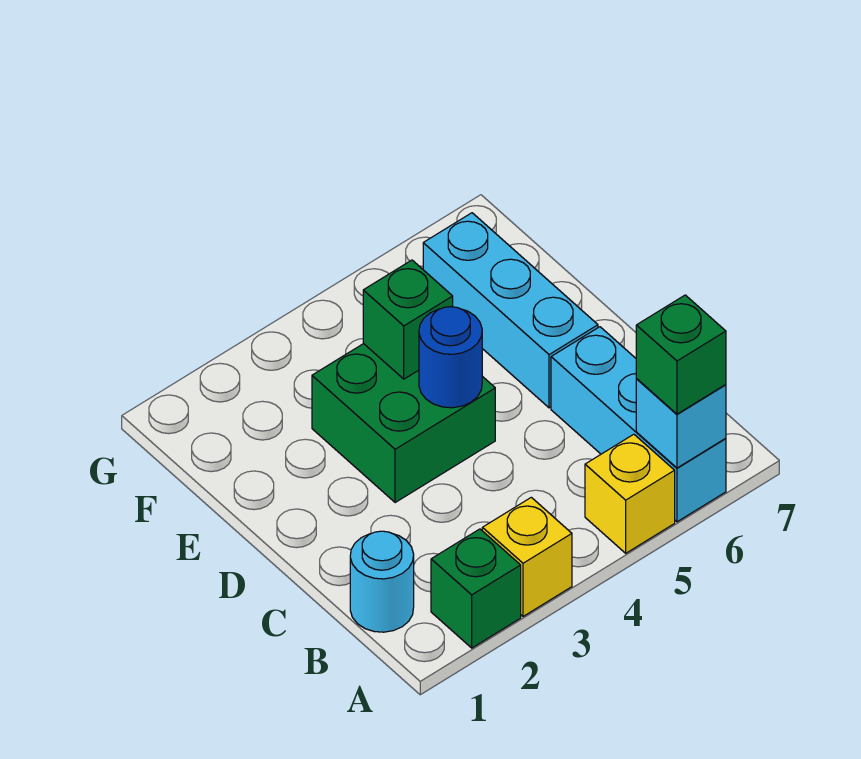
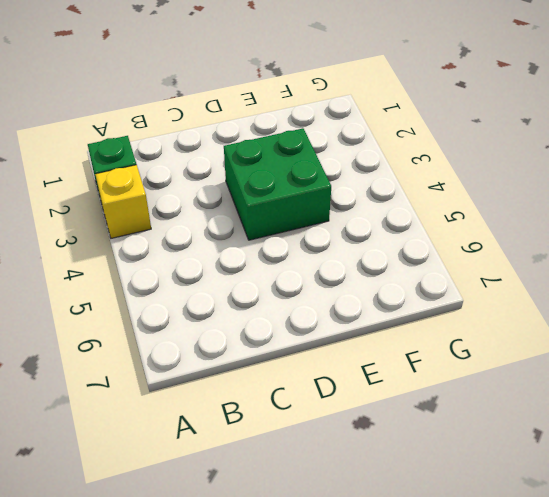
none -> yellow 1x1 brick [585,434,675,553]
none -> cyan 1x3 brick [551,327,726,522]

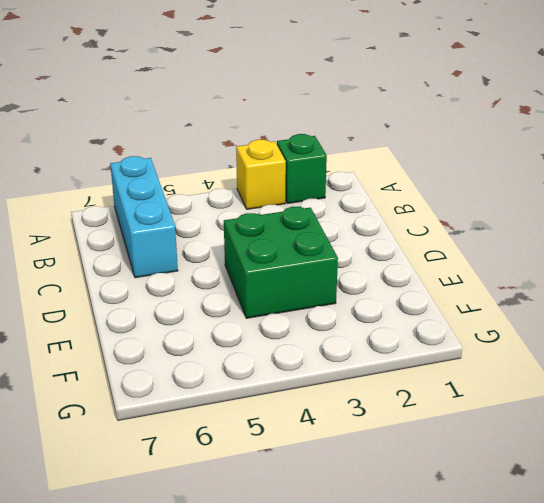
none -> yellow 1x1 brick [585,434,675,553]
none -> cyan 1x1 round brick [350,531,414,632]

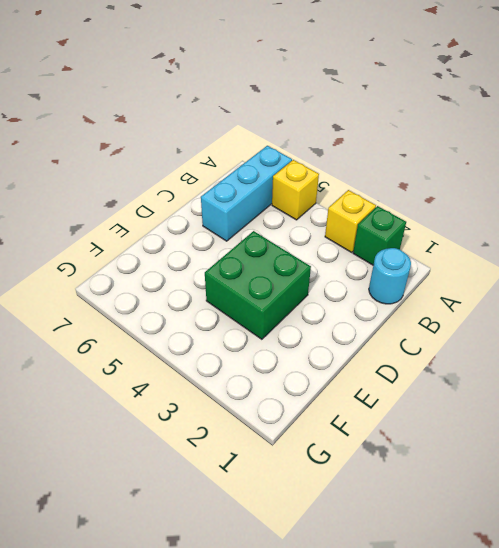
none -> cyan 1x3 brick [423,213,598,408]
none -> cyan 1x1 brick [636,379,726,468]

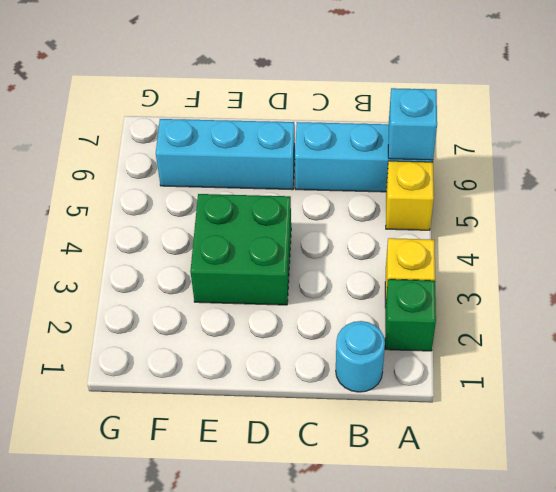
none -> blue 1x1 round brick [419,307,482,408]
none -> green 1x1 brick [363,260,453,379]

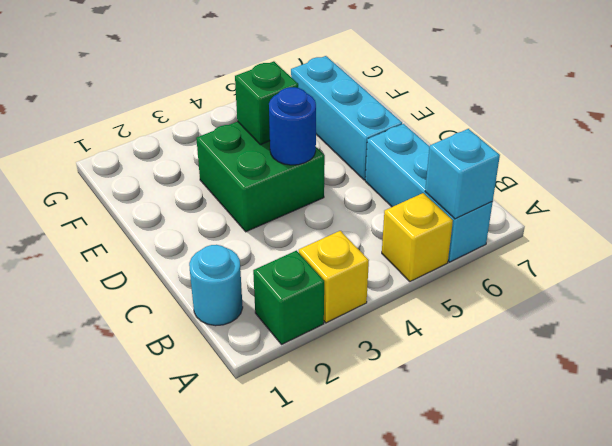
none -> green 1x1 brick [636,295,726,414]

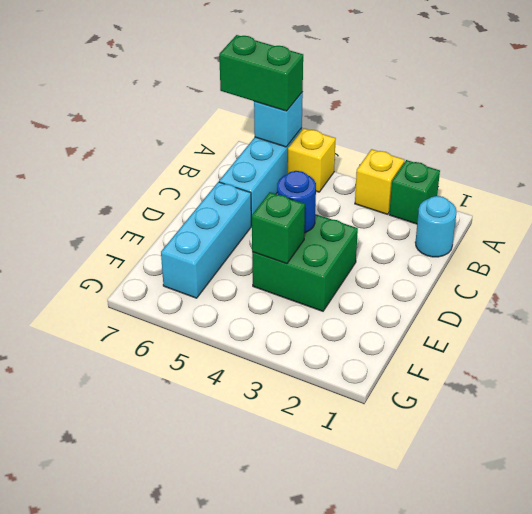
green 1x2 brick [219,35,303,111] -> green 1x1 brick [636,295,726,414]

